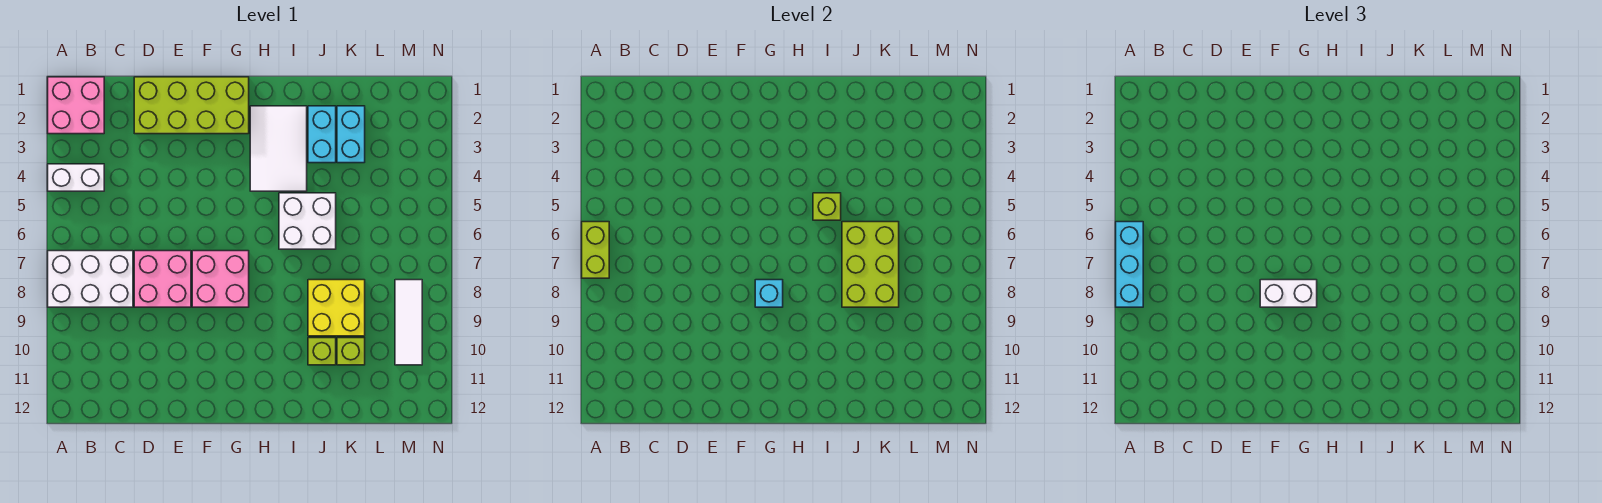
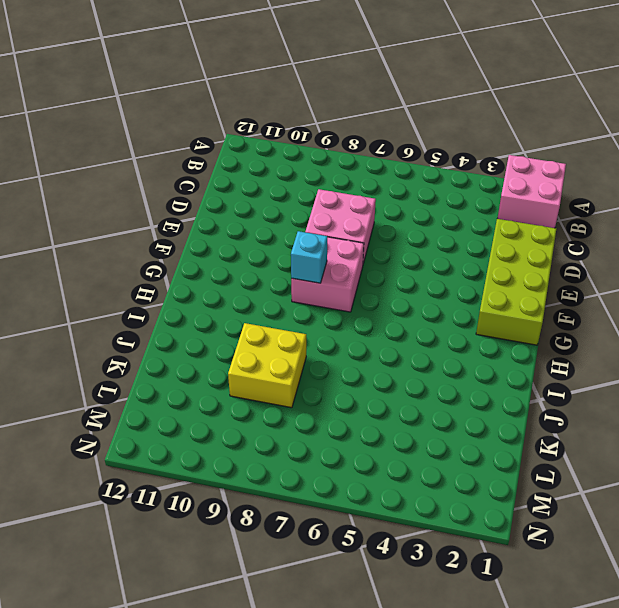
none -> white 1x2 brick [48,164,104,191]
none -> white 2x3 brick [48,251,133,307]
none -> white 2x3 tile [250,106,307,191]

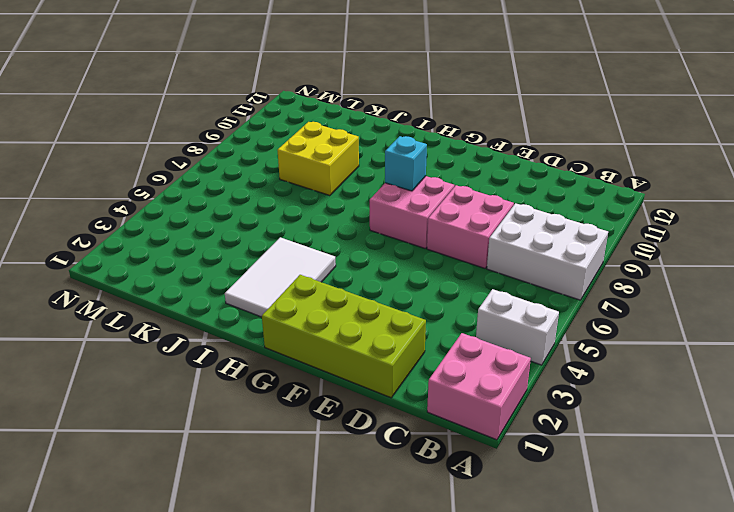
none -> white 2x2 brick [279,193,336,249]
none -> cyan 1x2 brick [308,106,336,163]
none -> lime 1x1 brick [308,338,336,365]

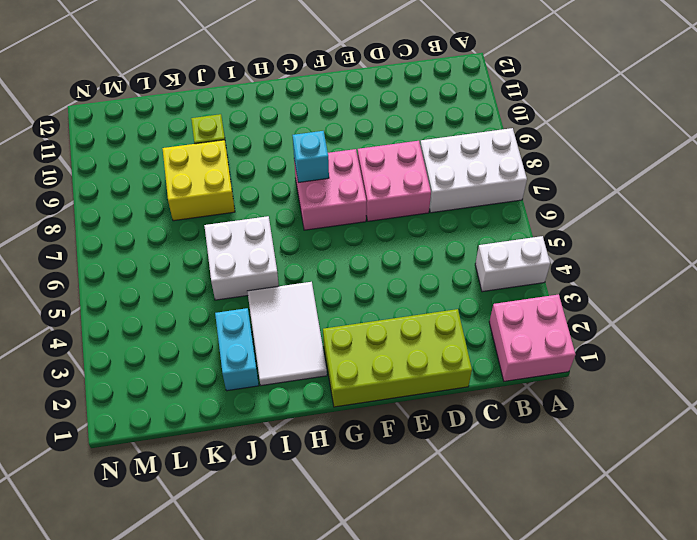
none -> cyan 1x2 brick [337,106,365,163]
none -> lime 1x1 brick [337,338,365,365]
none -> white 1x3 tile [395,280,422,365]

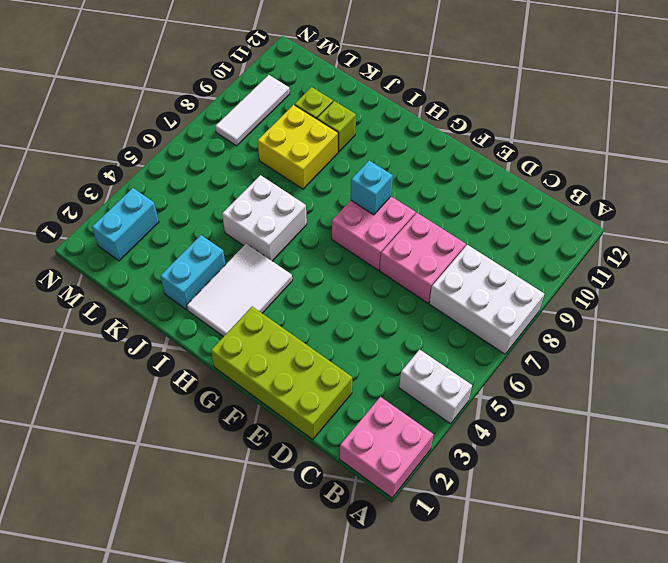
cyan 1x2 brick [92,188,159,261] -> cyan 1x2 brick moved to [337,106,365,163]
none -> lime 1x2 brick [582,222,609,278]
none -> lime 1x1 brick [813,193,841,220]
none -> lime 2x3 brick [842,222,899,307]

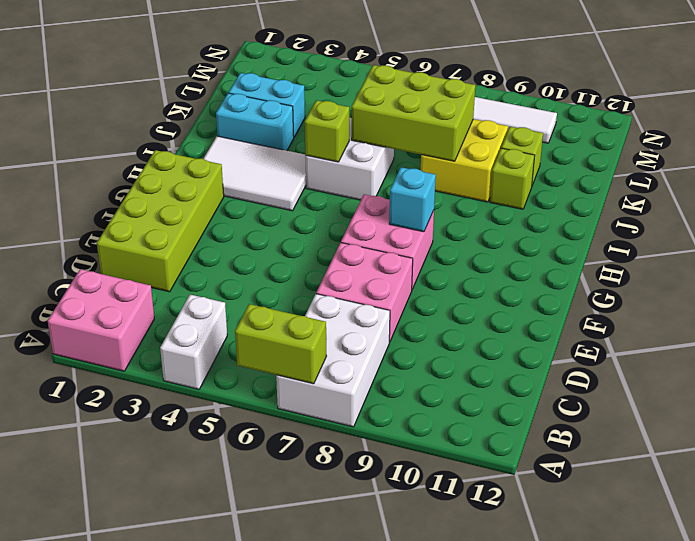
none -> cyan 1x3 brick [1116,222,1143,307]
none -> white 1x2 brick [1260,280,1317,307]

